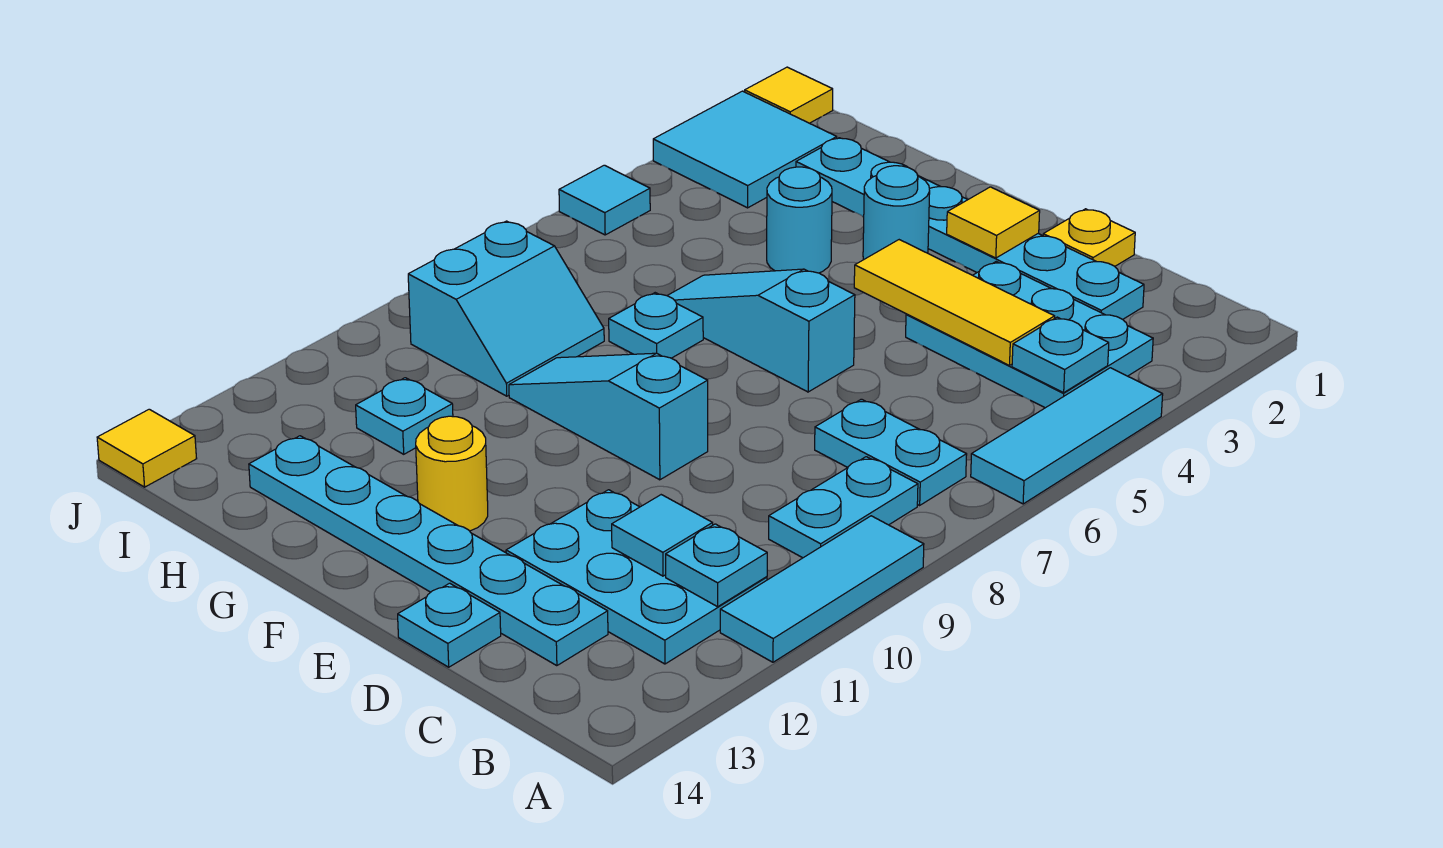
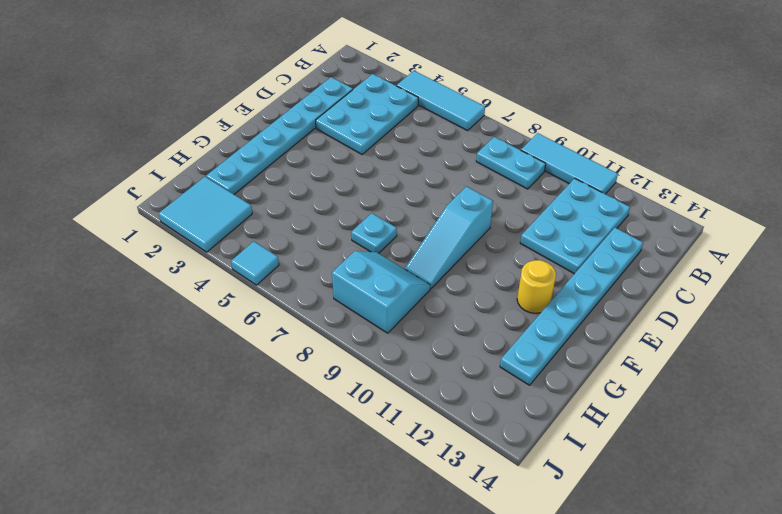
none -> cyan 1x2 plate [815,399,967,505]
none -> yellow 1x1 plate [1043,209,1135,266]
none -> cyan 1x1 plate [398,583,501,667]

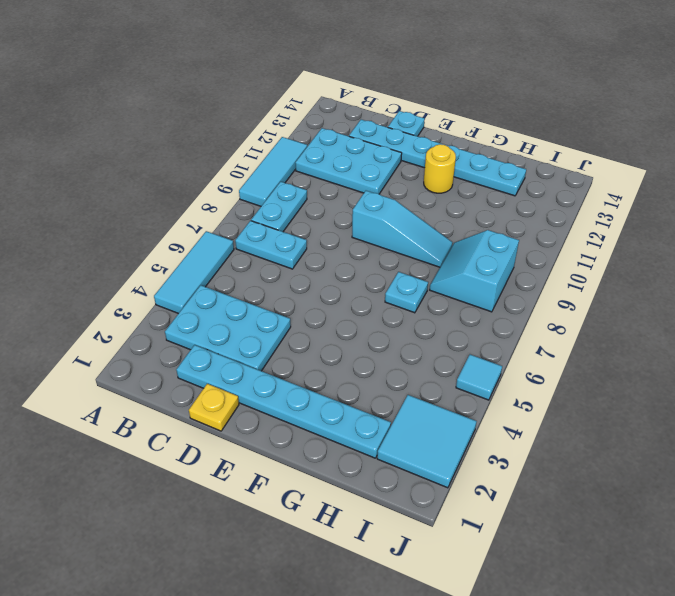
none -> cyan 1x3 slope [667,269,855,392]
none -> cyan 1x1 round brick [863,166,930,260]
none -> cyan 1x1 round brick [767,167,832,273]

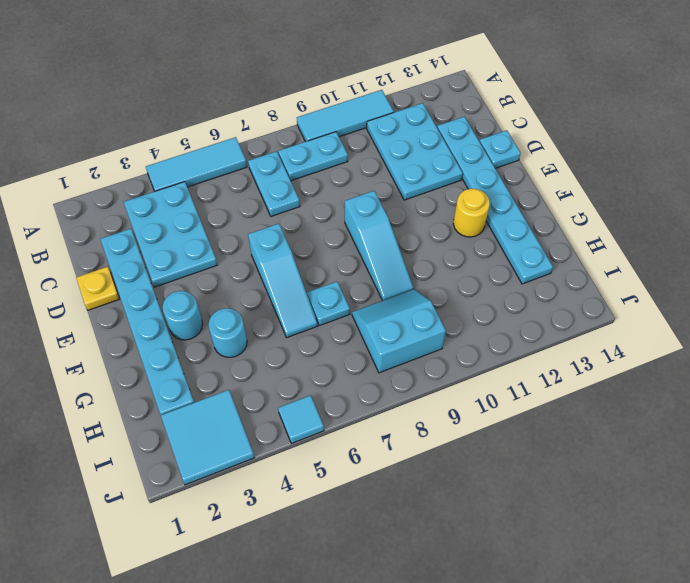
none -> cyan 1x1 plate [356,378,453,454]
none -> yellow 1x1 tile [745,67,833,123]
none -> yellow 1x1 tile [97,409,197,487]

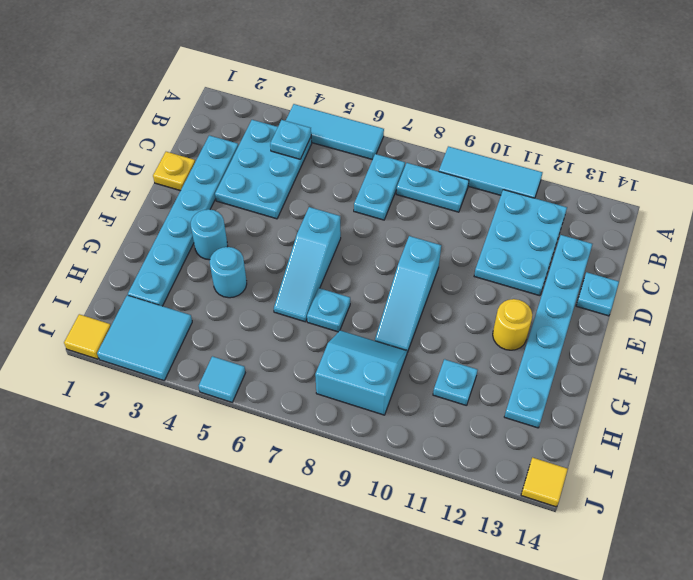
none -> cyan 1x1 plate [666,524,767,607]
none -> yellow 1x3 tile [854,240,1055,366]
none -> cyan 1x1 tile [612,495,713,576]

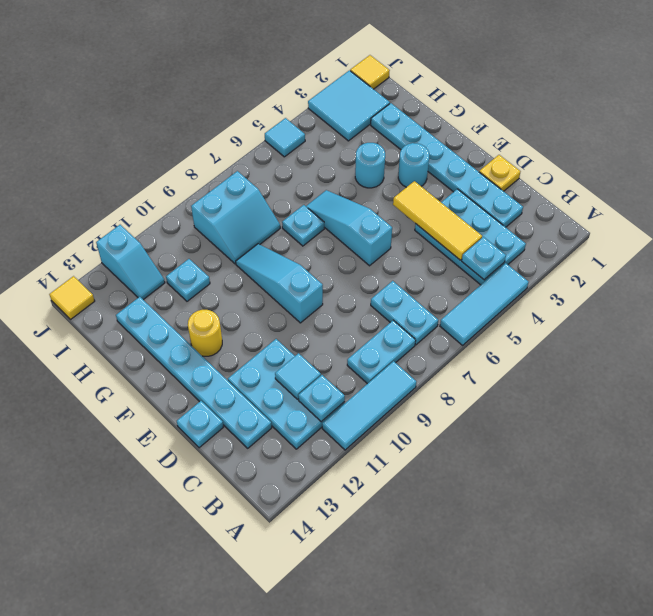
cyan 1x2 slope [96,225,165,300] -> none
none -> yellow 1x1 tile [947,187,1040,258]

